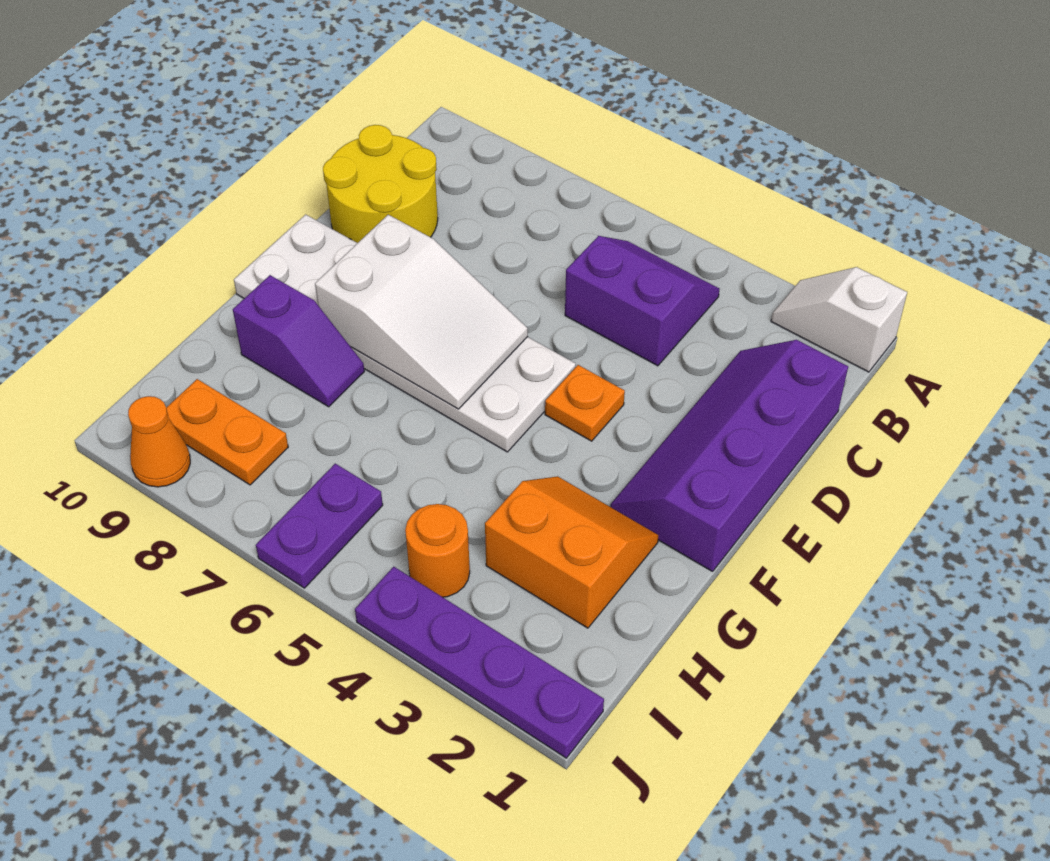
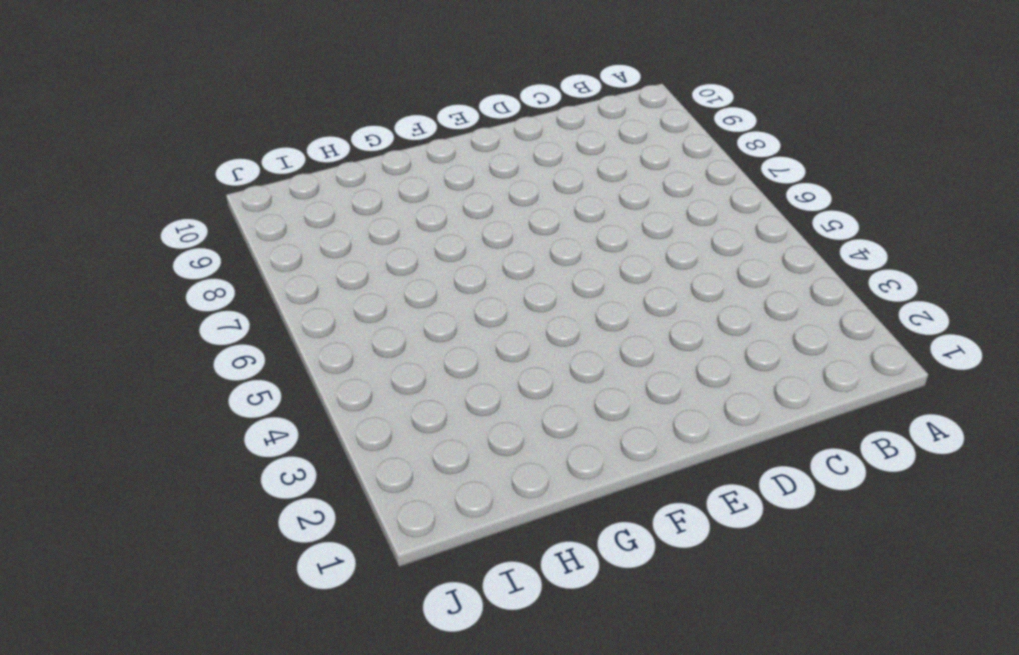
none -> white 1x2 slope [771,267,907,372]
none -> purple 2x2 slope [565,236,720,366]
none -> purple 2x4 slope [610,340,848,571]

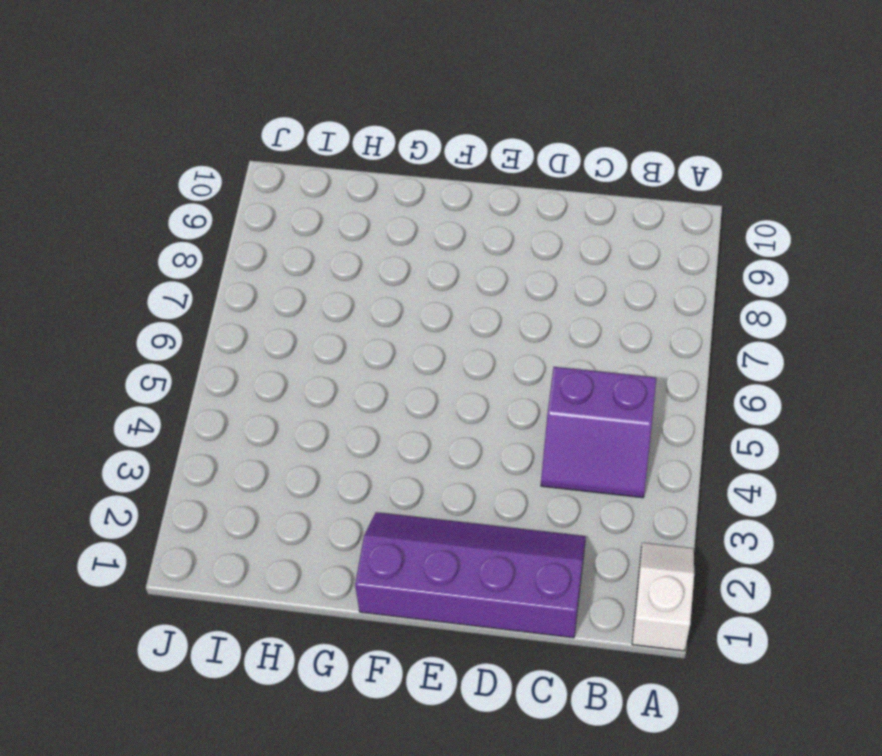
purple 2x2 slope [541,367,656,498] -> purple 2x2 slope turned to [565,236,720,366]
none -> yellow 2x2 round brick [323,125,438,243]
none -> orange 1x1 plate [545,365,625,441]
none -> white 2x6 plate [234,214,576,452]

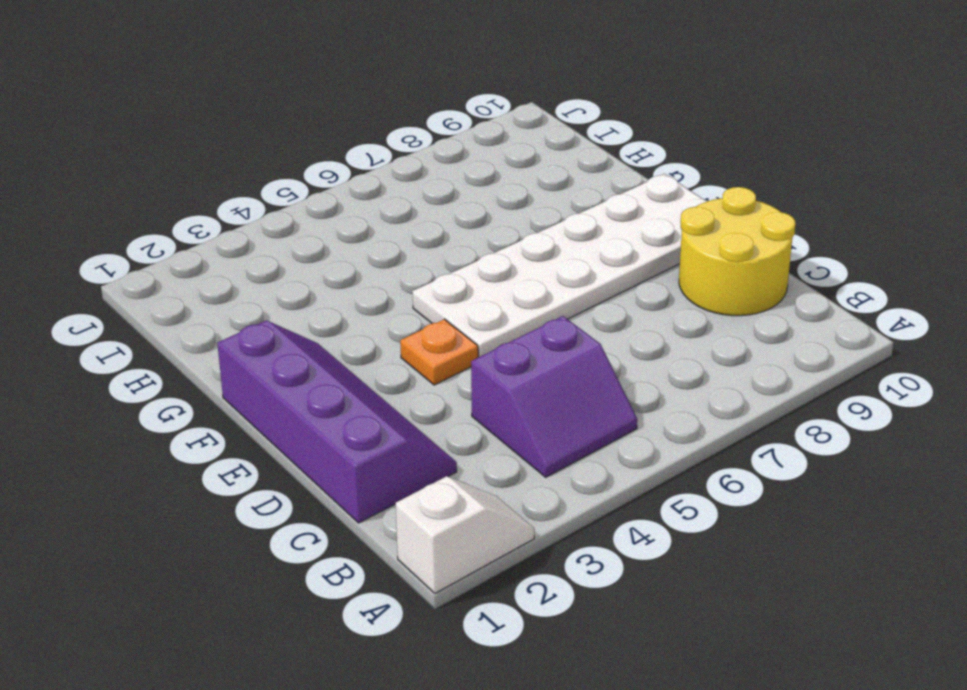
none -> orange 2x2 slope [485,476,659,628]
none -> purple 1x2 slope [233,275,364,407]
none -> orange 1x1 round brick [405,504,470,597]

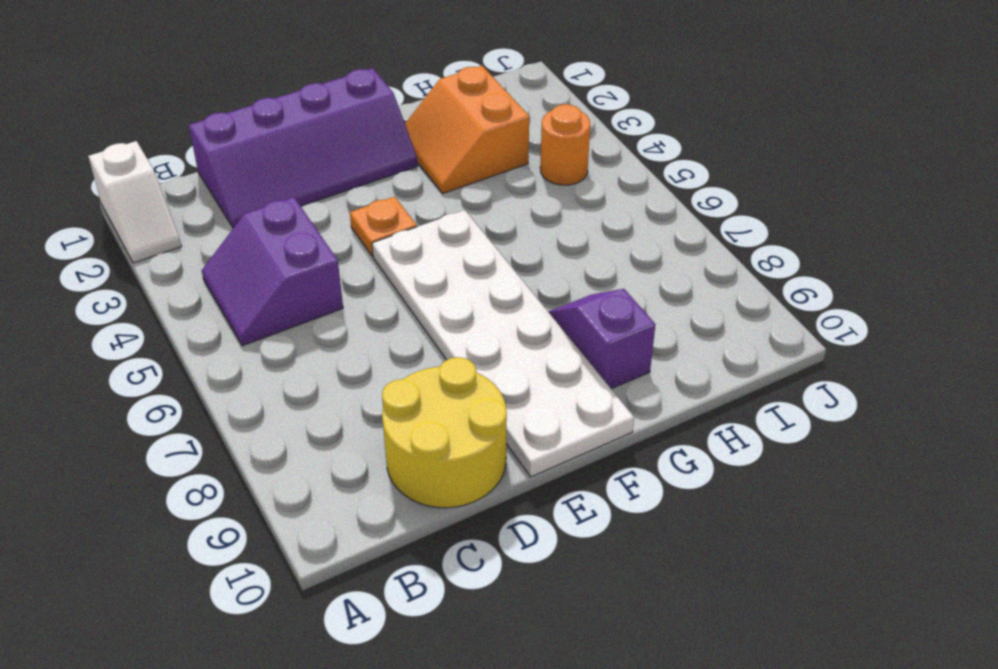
none -> purple 1x2 plate [256,464,383,588]
none -> orange 1x2 plate [166,379,288,485]
none -> purple 1x4 plate [355,567,604,758]

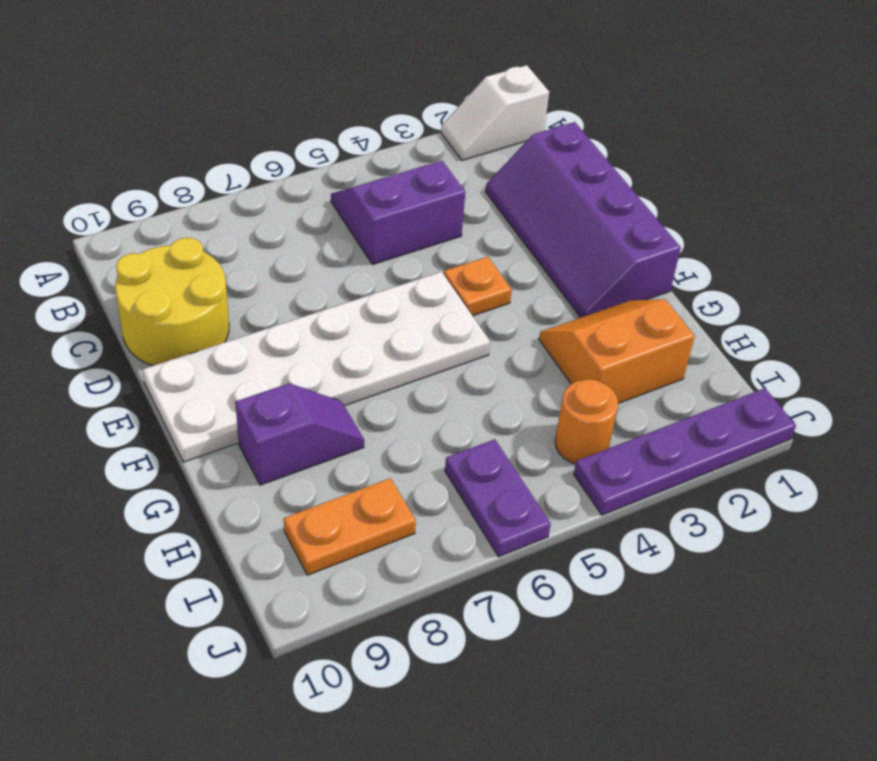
none -> orange 1x1 cone [128,396,190,487]
none -> white 2x3 slope [315,215,528,409]

